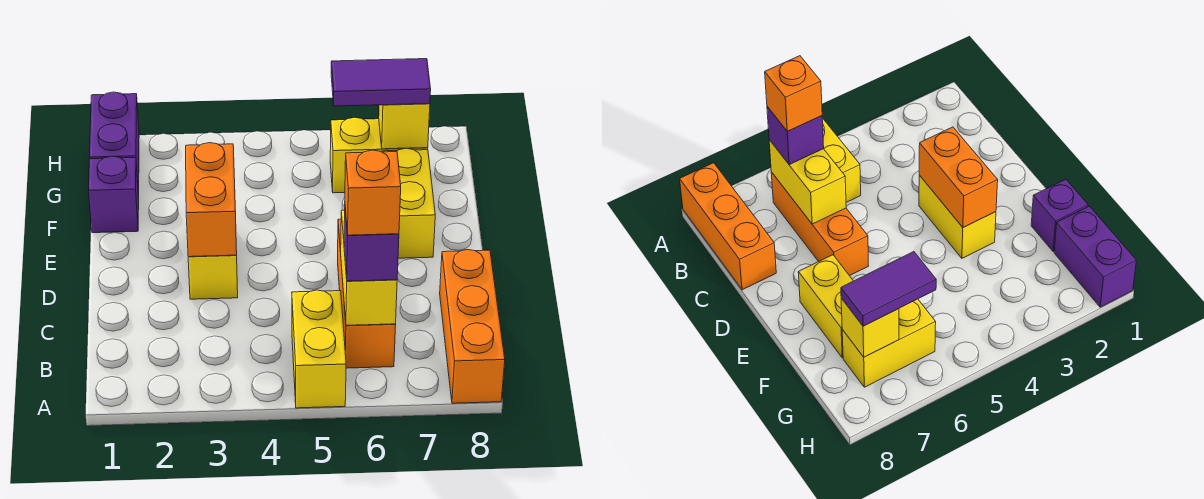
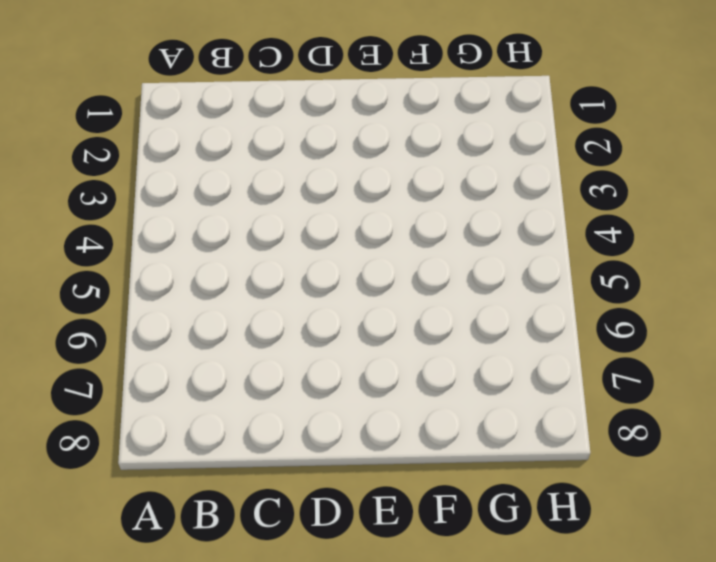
none -> yellow 1x2 brick [292,290,346,408]
none -> orange 1x3 brick [440,250,505,403]
none -> orange 1x3 brick [338,219,396,368]

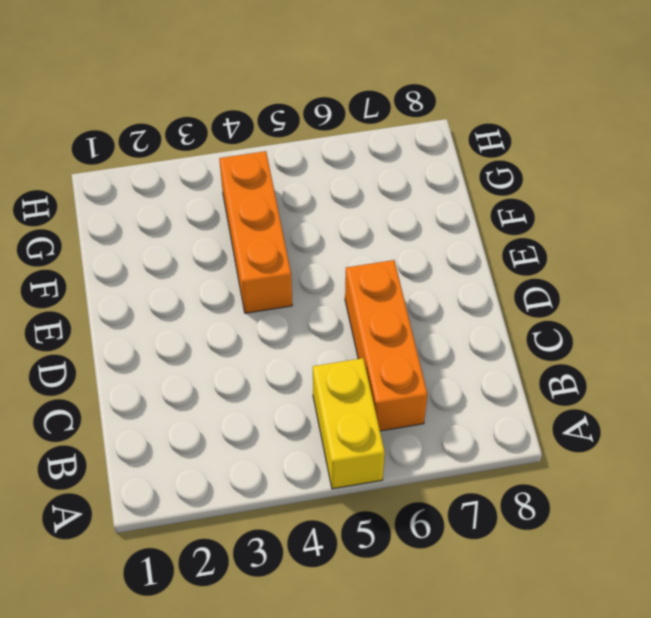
orange 1x3 brick [219,151,292,313] -> orange 1x3 brick moved to [440,250,505,403]
none -> yellow 1x2 brick [188,255,238,299]
none -> yellow 1x2 brick [382,148,435,258]
none -> purple 1x1 brick [89,156,139,233]

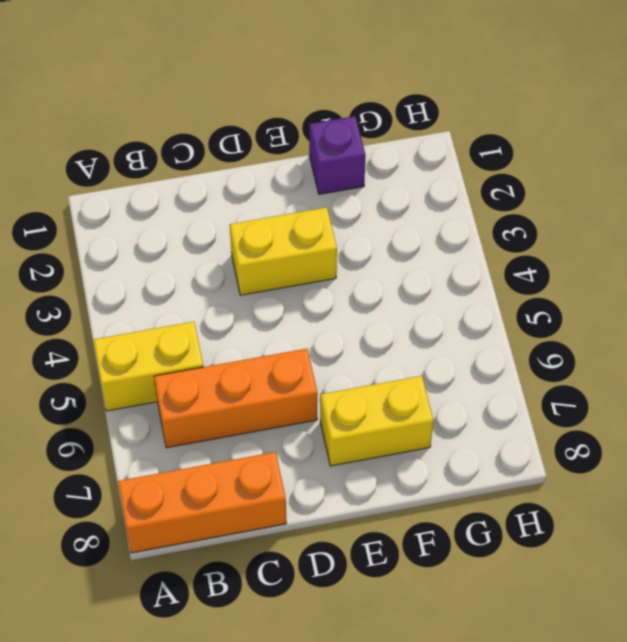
none -> purple 1x2 brick [90,92,139,198]
none -> yellow 1x2 brick [330,117,428,193]
none -> yellow 1x2 brick [341,210,397,325]

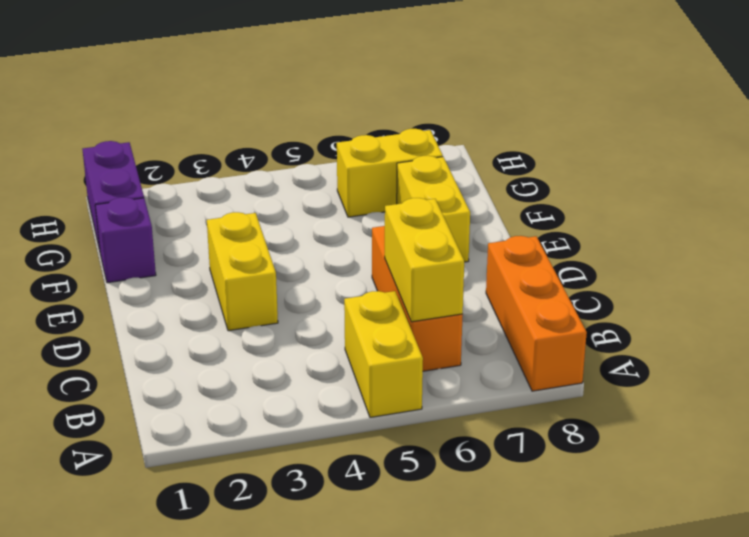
none -> orange 1x2 brick [186,143,237,257]
none -> yellow 1x1 brick [379,104,430,149]
none -> purple 1x1 brick [344,209,399,281]

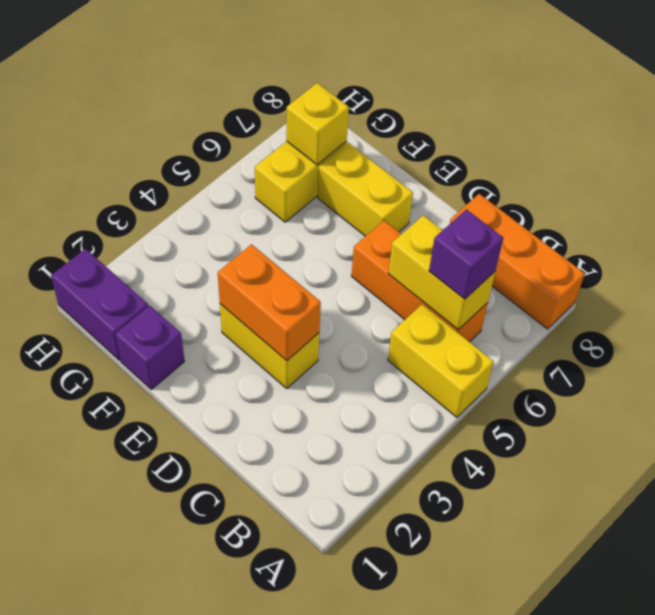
none -> purple 1x2 tile [331,59,431,106]
none -> orange 1x1 brick [345,150,401,235]

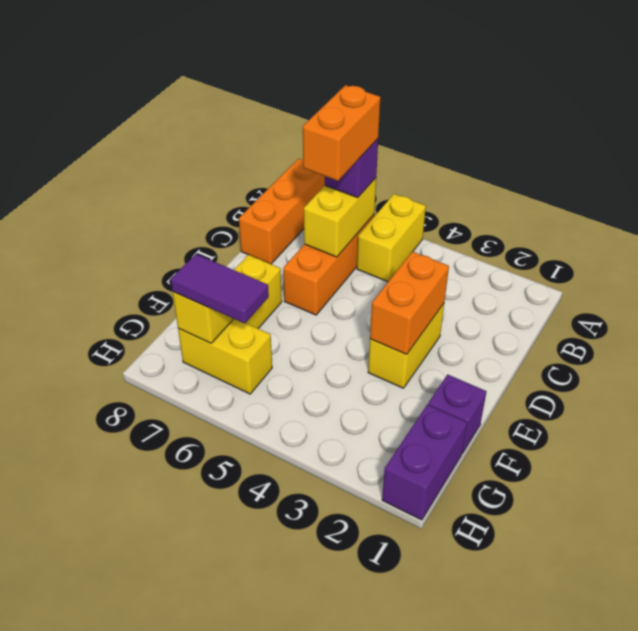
orange 1x2 brick [303,85,380,181] -> orange 1x1 brick [345,150,401,235]

